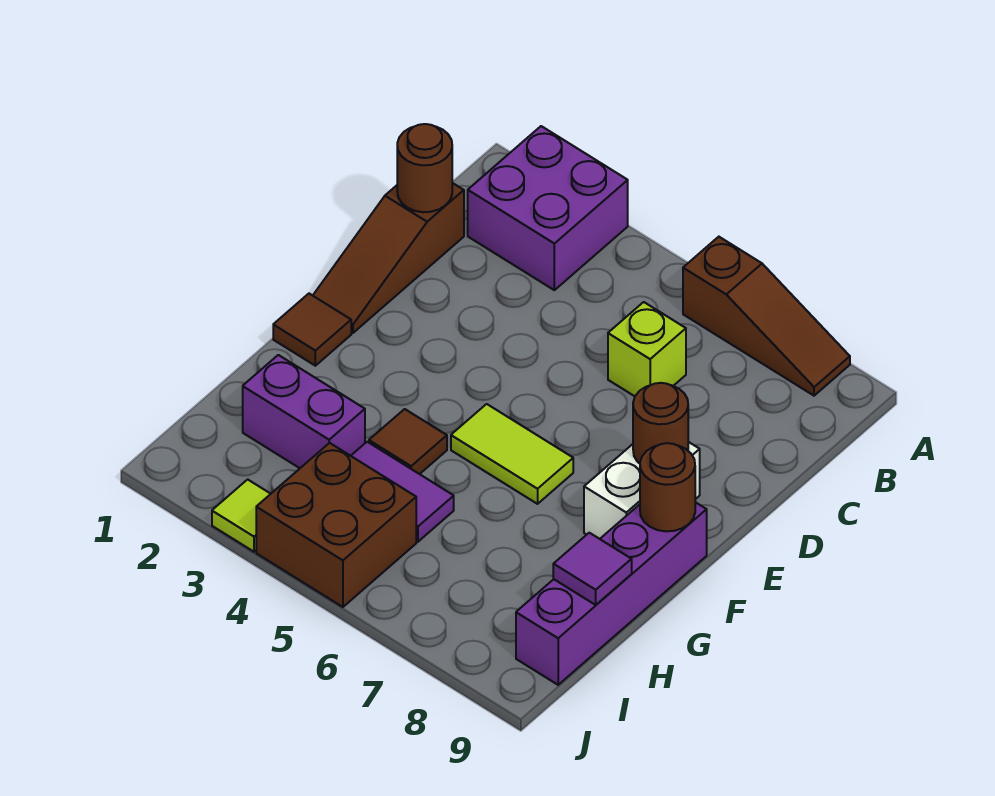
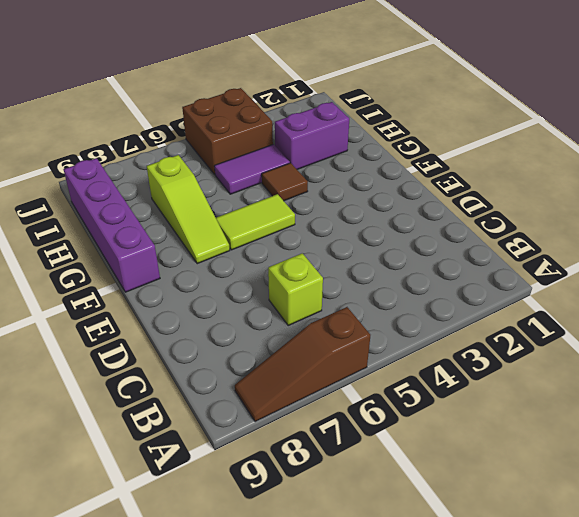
lime 1x3 slope [147,155,230,264] -> none
none -> purple 2x2 brick [468,126,628,290]
none -> brown 1x3 slope [313,183,464,333]
none -> white 1x2 brick [584,442,700,539]

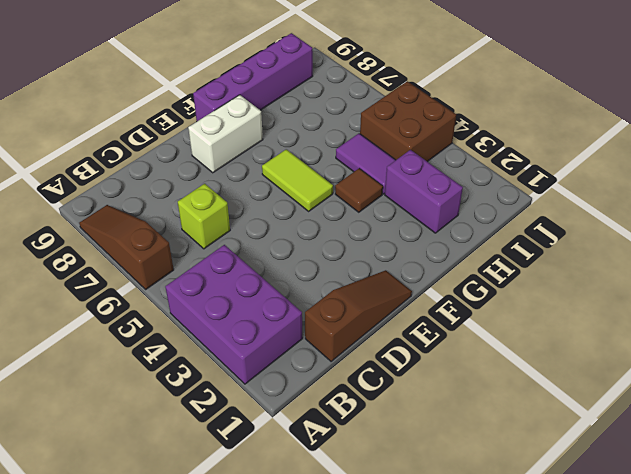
purple 2x3 brick [165,245,303,384] -> purple 2x2 brick [468,126,628,290]
none -> brown 1x1 tile [273,294,351,366]
none -> lime 1x1 tile [212,479,270,552]
none -> brown 1x1 round brick [397,124,452,212]

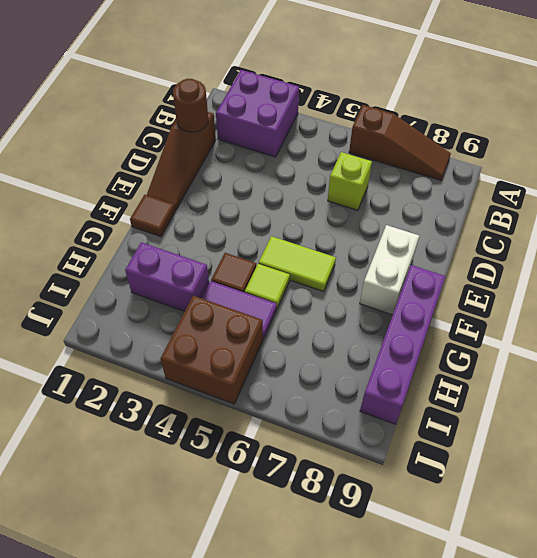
lime 1x1 tile [245,264,290,308] -> lime 1x1 tile moved to [212,479,270,552]
none -> brown 1x1 round brick [633,383,688,463]
none -> brown 1x1 round brick [640,443,695,531]
none -> purple 1x1 tile [553,533,632,605]

